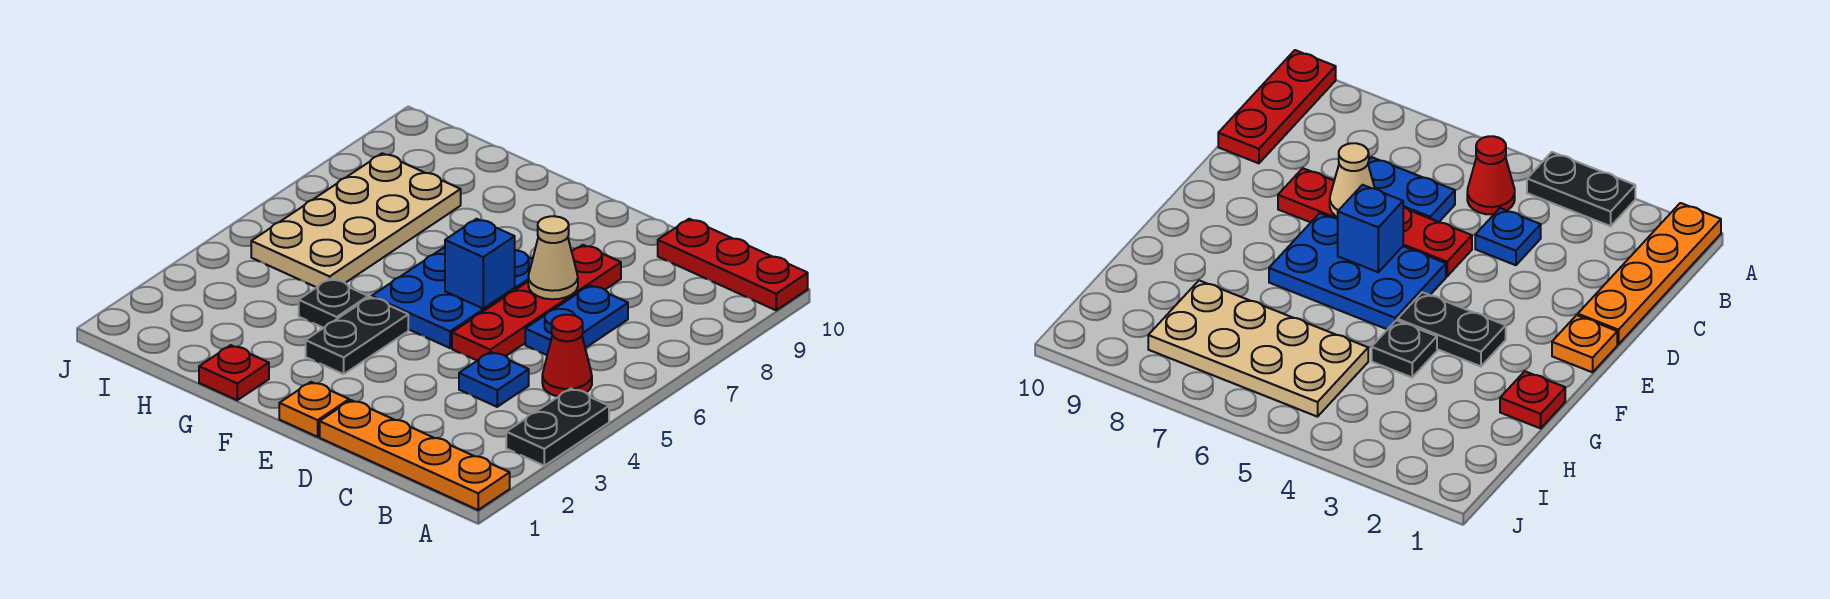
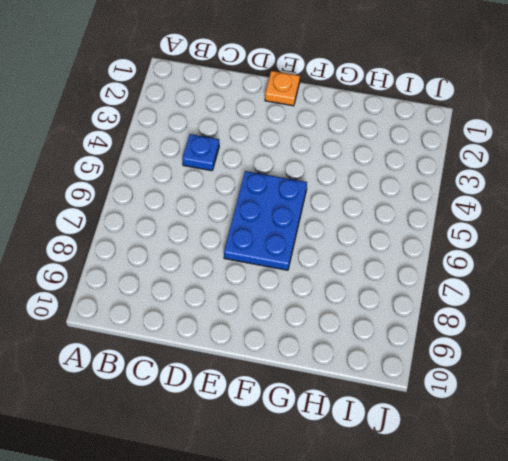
none -> orange 1x4 plate [320,400,510,510]
none -> black 1x2 plate [506,389,609,466]
none -> red 1x3 plate [658,219,808,310]

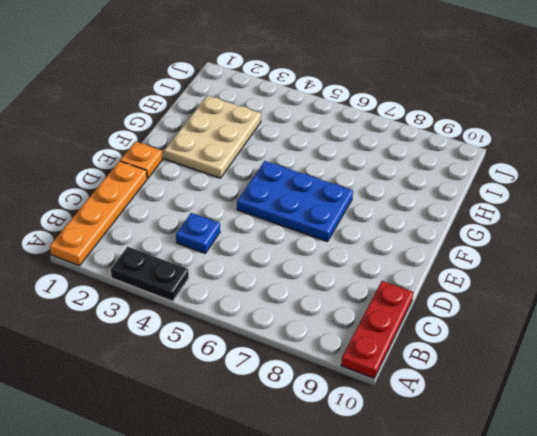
tan 2x3 plate [164,96,261,178] -> black 1x2 plate [306,297,408,374]
none -> red 1x1 cone [542,315,592,397]
none -> blue 1x2 plate [525,285,628,355]
none -> red 1x4 plate [452,245,621,361]

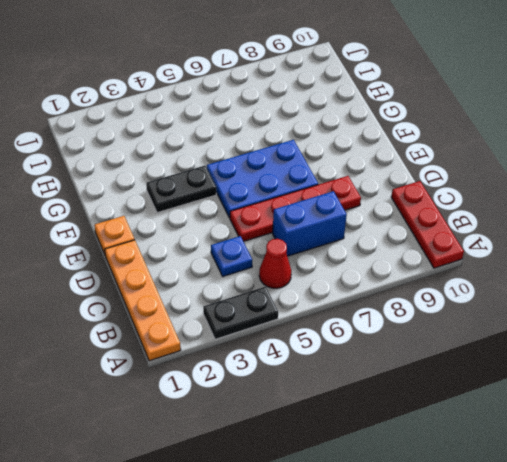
blue 1x2 brick [273,191,347,256] -> blue 1x2 plate [525,285,628,355]
none -> red 1x1 plate [199,345,269,400]
none -> black 1x1 plate [299,279,368,328]
none -> tan 2x4 plate [251,153,461,287]

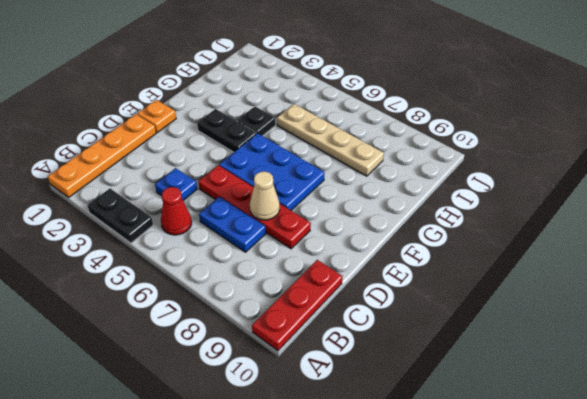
tan 1x4 plate [277,104,384,176] -> tan 2x4 plate [251,153,461,287]
none -> red 1x1 plate [199,345,269,400]
none -> blue 1x1 brick [445,219,515,308]

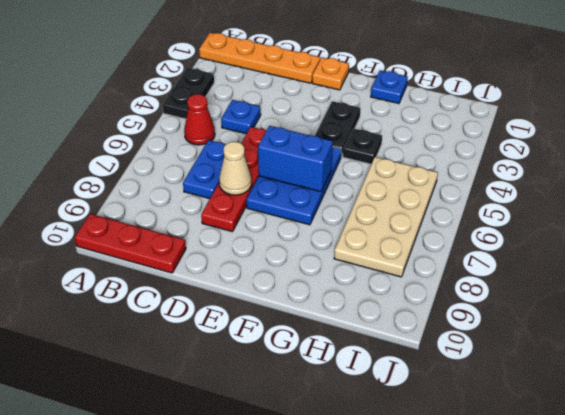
blue 1x2 brick [258,126,333,192] -> blue 1x1 brick [445,219,515,308]
blue 1x1 plate [371,70,408,104] -> red 1x1 plate [199,345,269,400]

